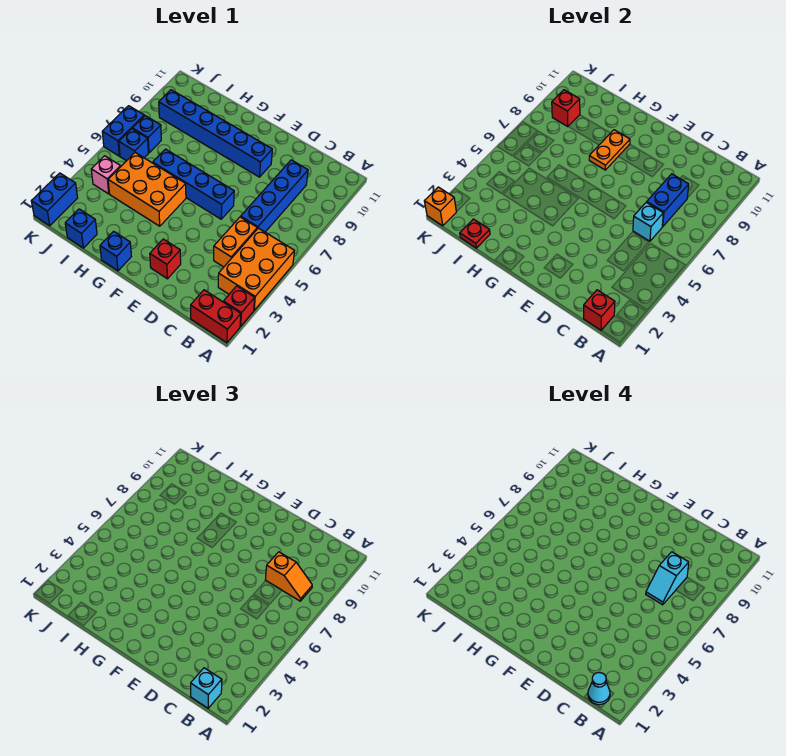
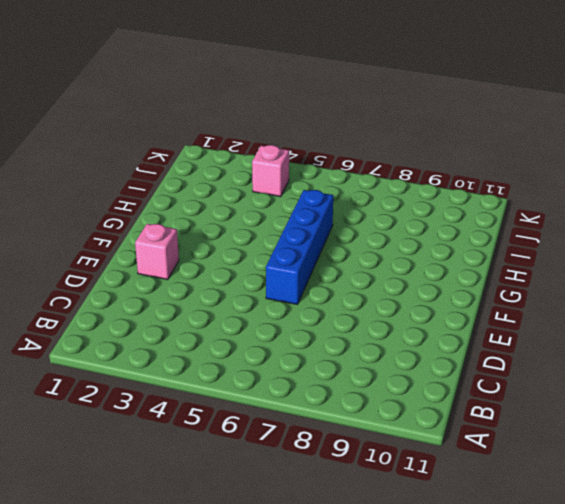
pink 1x1 brick [135,224,179,280] -> red 1x1 brick [150,239,181,279]
none -> red 1x2 brick [191,290,241,343]
none -> red 1x1 brick [223,286,255,326]
none -> orange 2x3 brick [218,228,294,310]

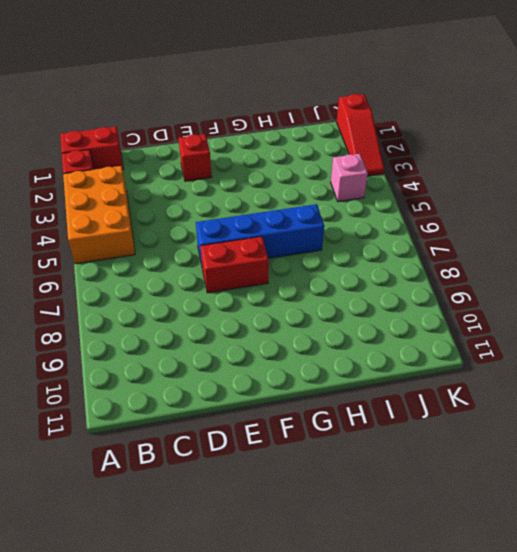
red 1x2 brick [201,236,269,293] -> none
red 1x3 slope [337,94,385,176] -> blue 1x2 brick [31,173,78,226]
none -> orange 1x2 brick [214,217,257,267]
none -> blue 1x4 brick [241,160,308,232]
none -> blue 1x6 brick [159,90,272,177]

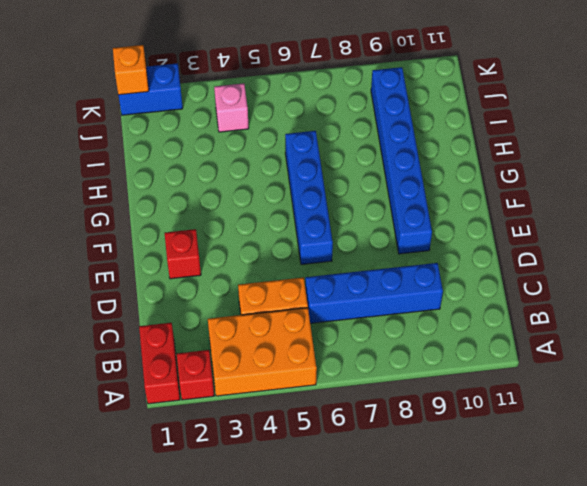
none -> blue 1x1 brick [100,231,131,271]
none -> orange 2x3 brick [108,153,186,226]
none -> blue 1x1 brick [65,209,97,248]

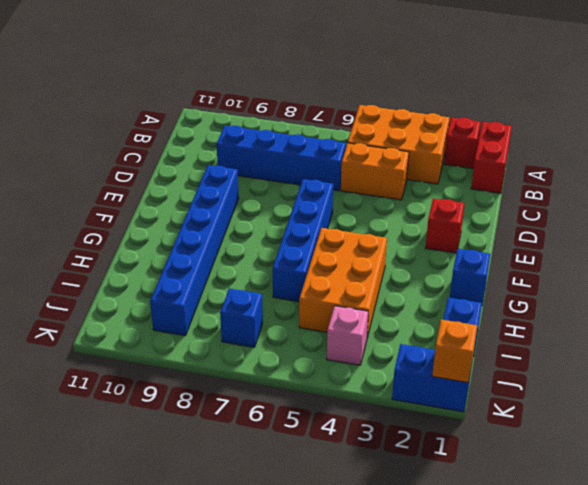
none -> blue 1x1 brick [119,129,148,161]
none -> blue 1x2 brick [102,106,144,156]
none -> red 1x1 brick [584,290,615,330]

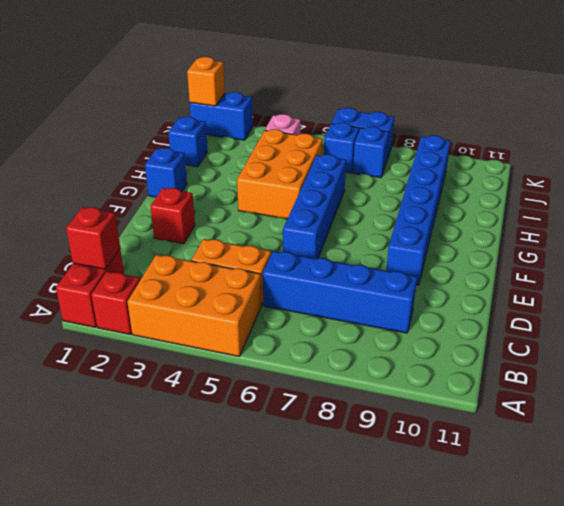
none -> cyan 1x1 brick [633,202,663,241]
none -> blue 1x2 brick [647,174,689,227]
none -> orange 1x2 plate [589,130,630,170]

